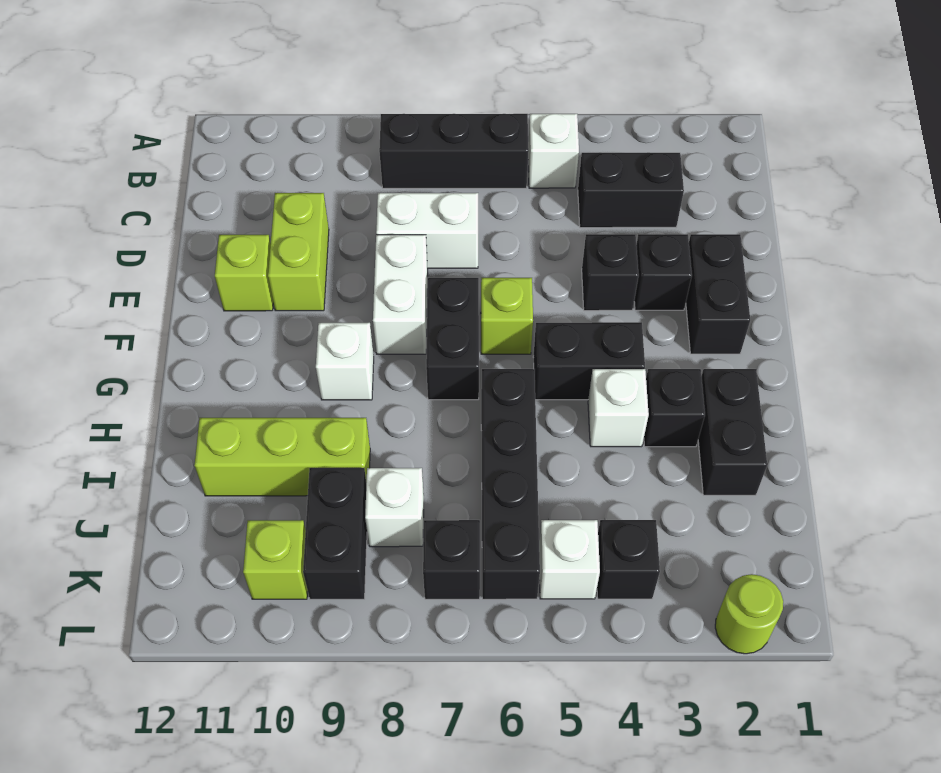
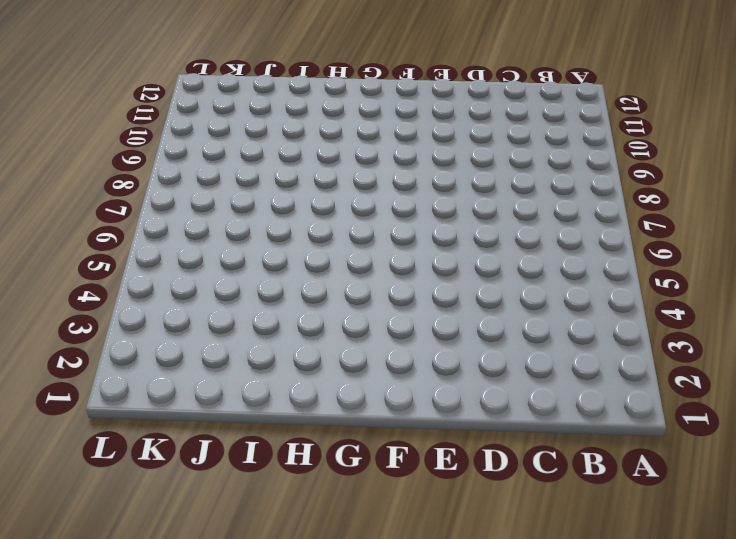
none -> white 1x1 brick [528,114,579,188]
none -> black 1x3 brick [379,114,529,188]
none -> black 1x2 brick [578,153,684,228]

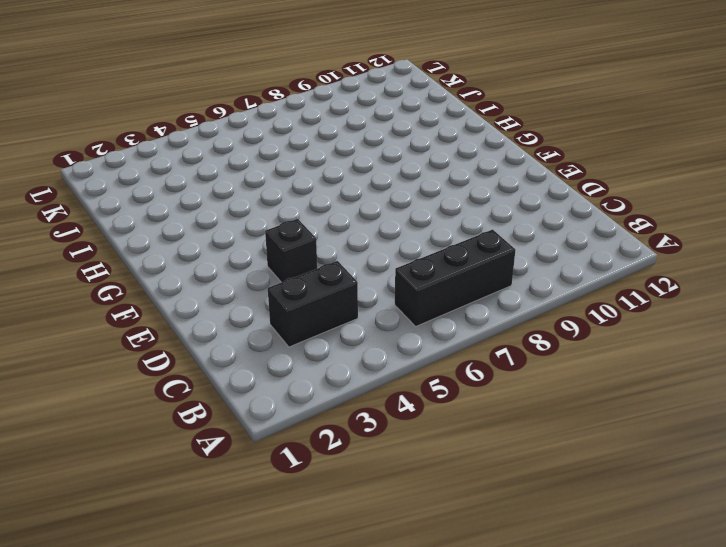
none -> white 1x1 brick [528,114,579,188]
none -> white 1x2 brick [376,193,478,268]
none -> lime 1x2 brick [268,193,329,311]

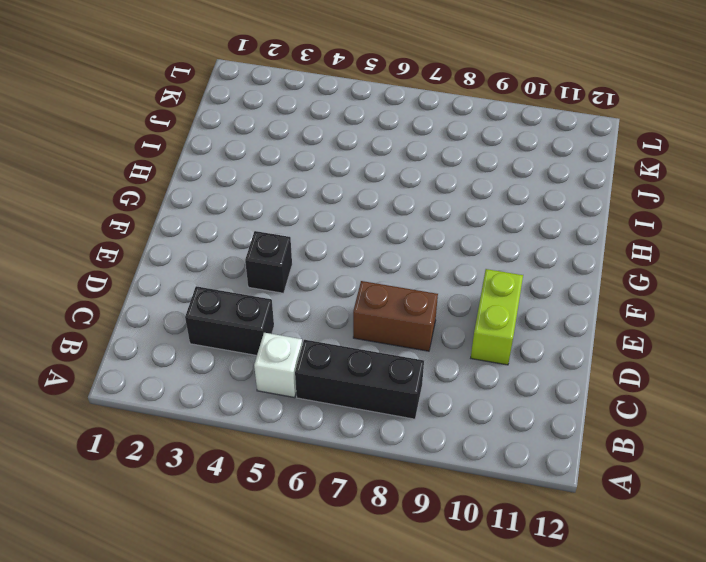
brown 1x2 brick [353,281,438,351] -> white 1x2 brick [376,193,478,268]
none -> black 1x2 brick [686,234,750,354]
none -> black 1x1 brick [634,234,692,310]
none -> white 1x2 brick [373,235,428,354]

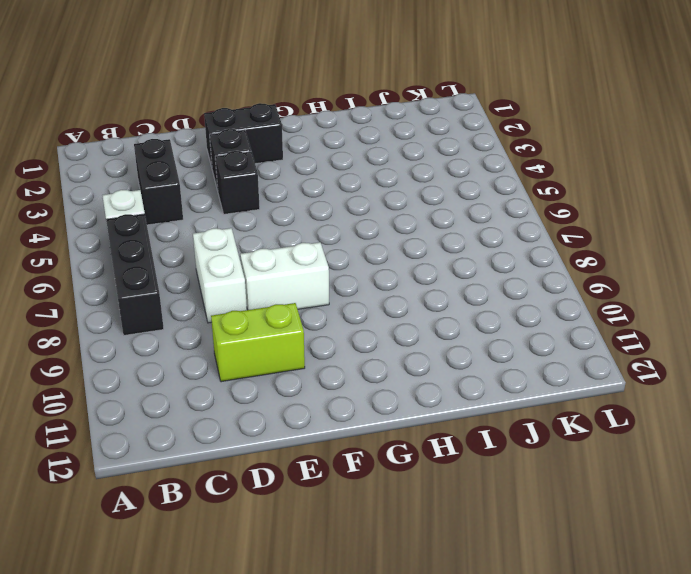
none -> lime 1x1 brick [215,235,273,311]
none -> lime 1x1 brick [481,278,533,354]
none -> black 1x2 brick [426,278,479,400]

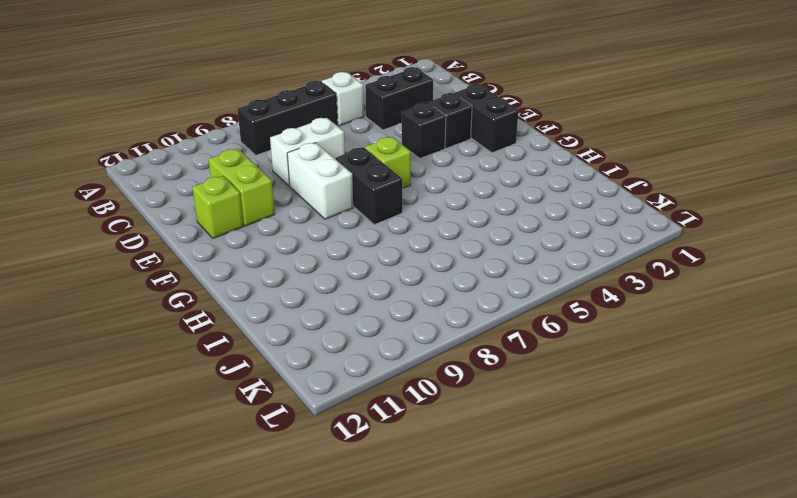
none -> black 1x2 brick [533,322,645,400]
none -> white 1x1 brick [316,323,374,400]
none -> black 1x2 brick [698,369,767,495]

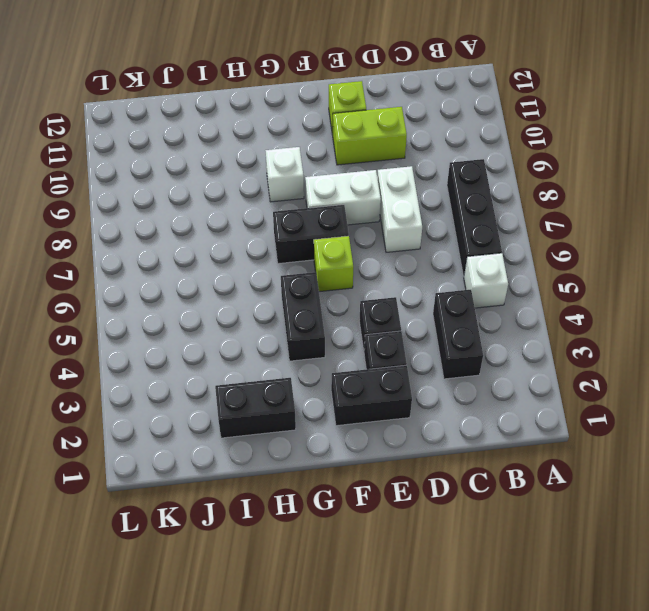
none -> black 1x1 brick [644,369,705,447]
none -> white 1x1 brick [588,369,649,447]
none -> black 1x4 brick [481,369,540,599]

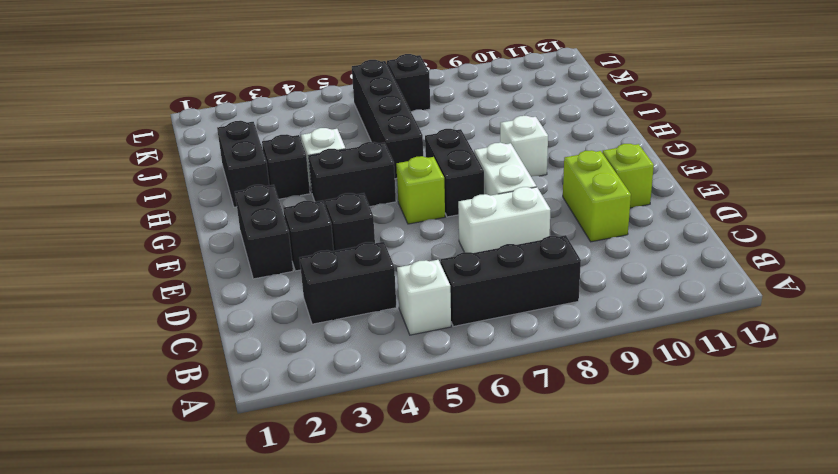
none -> lime 1x3 brick [194,418,370,496]
none -> white 1x1 brick [365,468,424,547]
none -> black 1x2 brick [303,468,367,599]

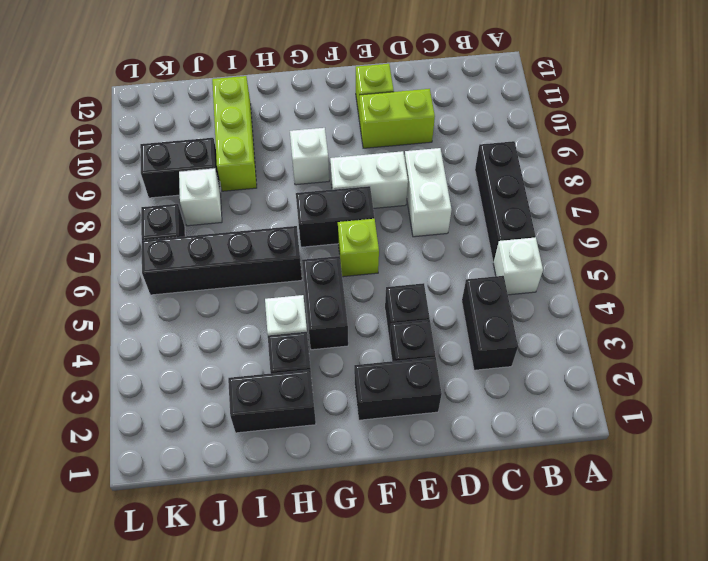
none -> black 1x1 brick [597,520,660,599]
none -> white 1x1 brick [539,520,600,599]
none -> lime 1x1 brick [243,520,308,599]

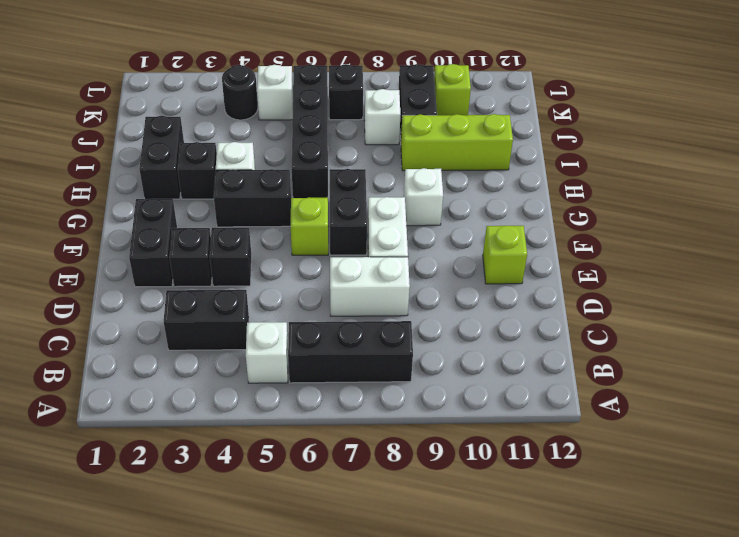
black 1x1 round brick [222,65,258,120] -> black 1x1 brick [597,520,660,599]
none -> lime 1x2 brick [268,193,329,311]
none -> lime 1x1 round brick [715,574,783,654]

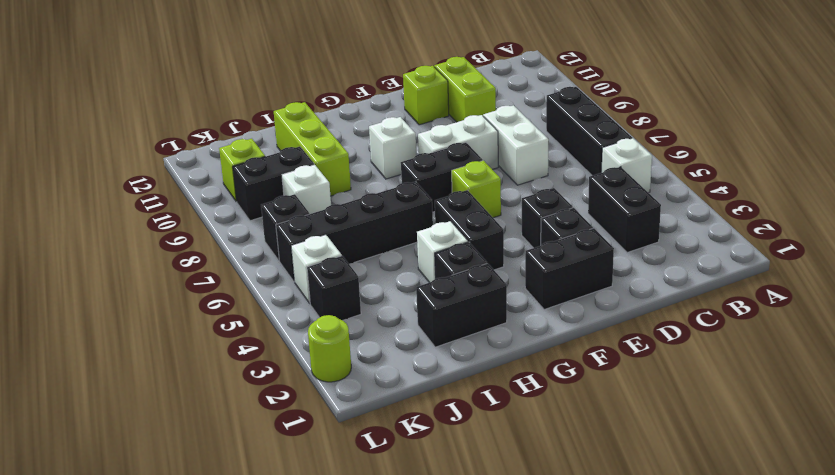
lime 1x2 brick [434,57,496,122] -> lime 1x2 brick turned to [268,193,329,311]

